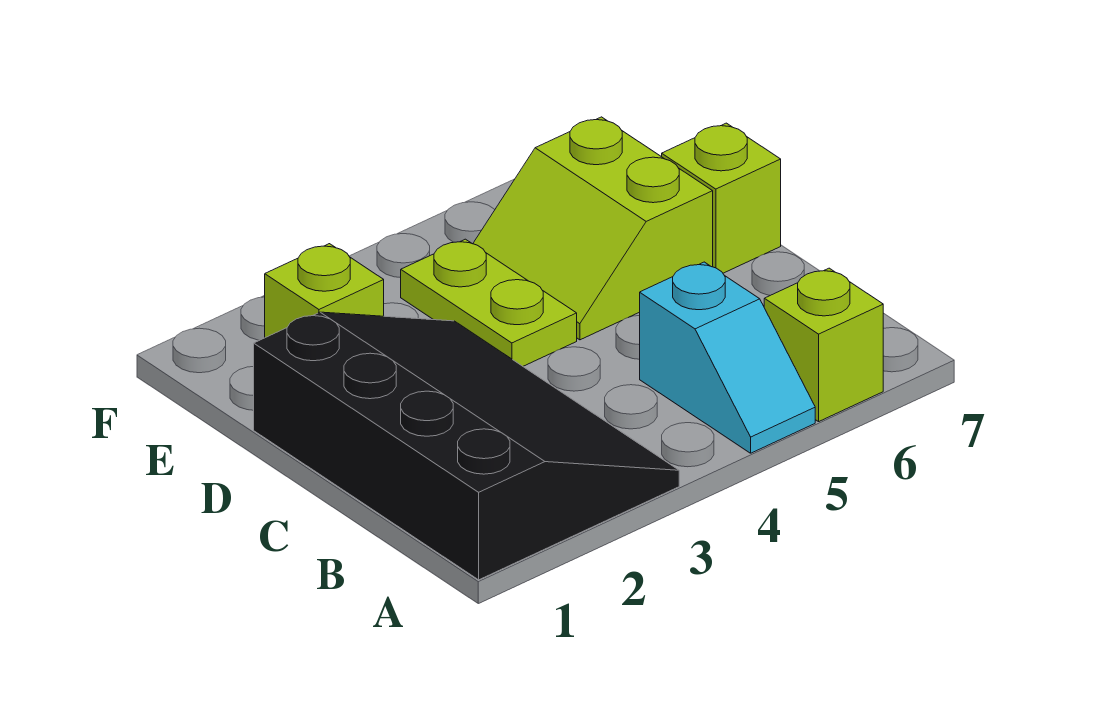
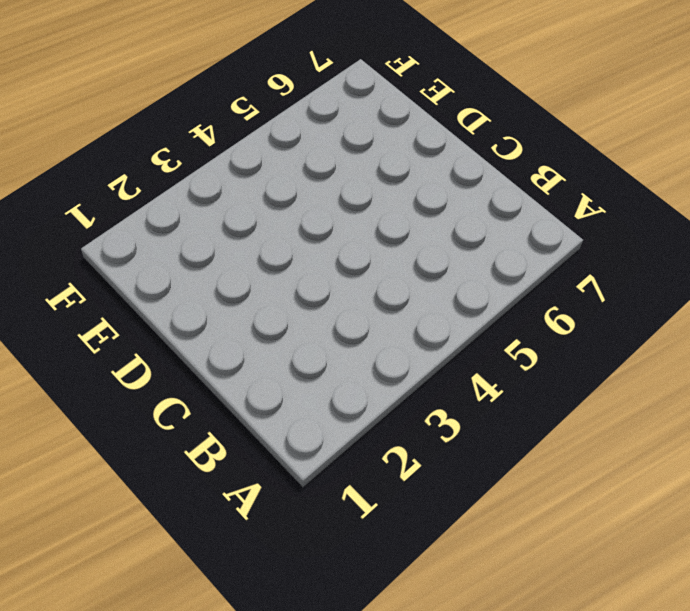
none -> black 3x4 slope [254,312,679,580]
none -> cyan 1x2 slope [640,262,815,453]

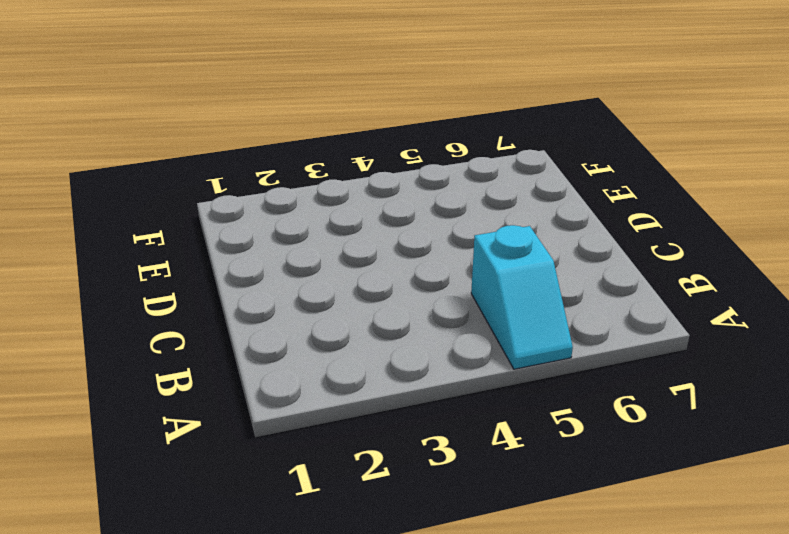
none -> black 3x4 slope [254,312,679,580]
none -> lime 1x1 brick [764,268,883,422]

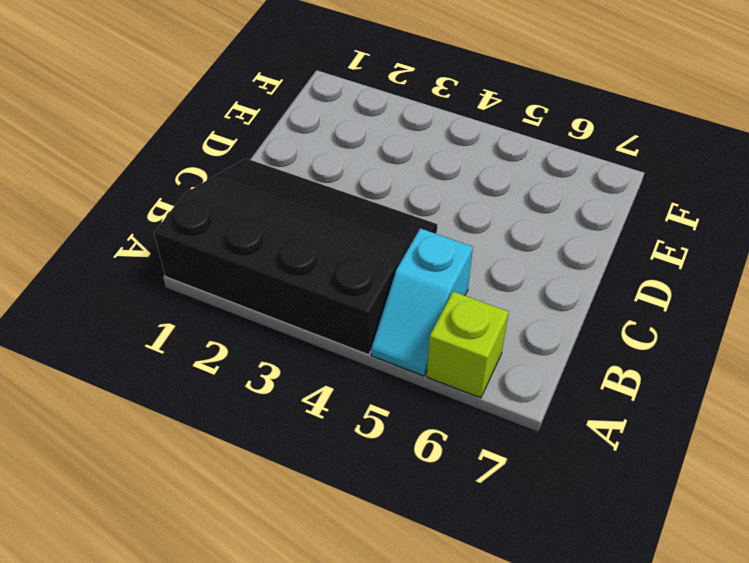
black 3x4 slope [154,158,438,355] -> black 3x4 slope turned to [254,312,679,580]
none -> lime 1x2 plate [401,239,577,366]
none -> lime 2x2 slope [473,117,713,340]

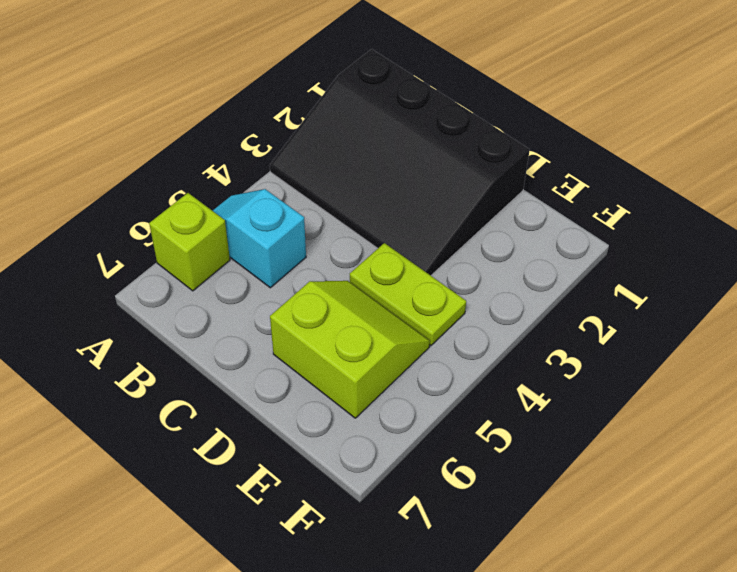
none -> lime 1x1 brick [662,123,781,273]
none -> lime 1x1 brick [265,244,384,338]

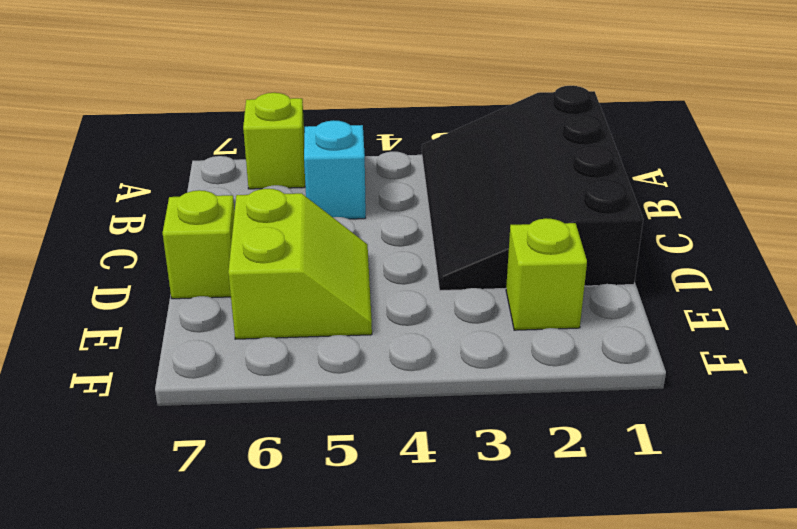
none -> lime 1x2 plate [401,239,577,366]

